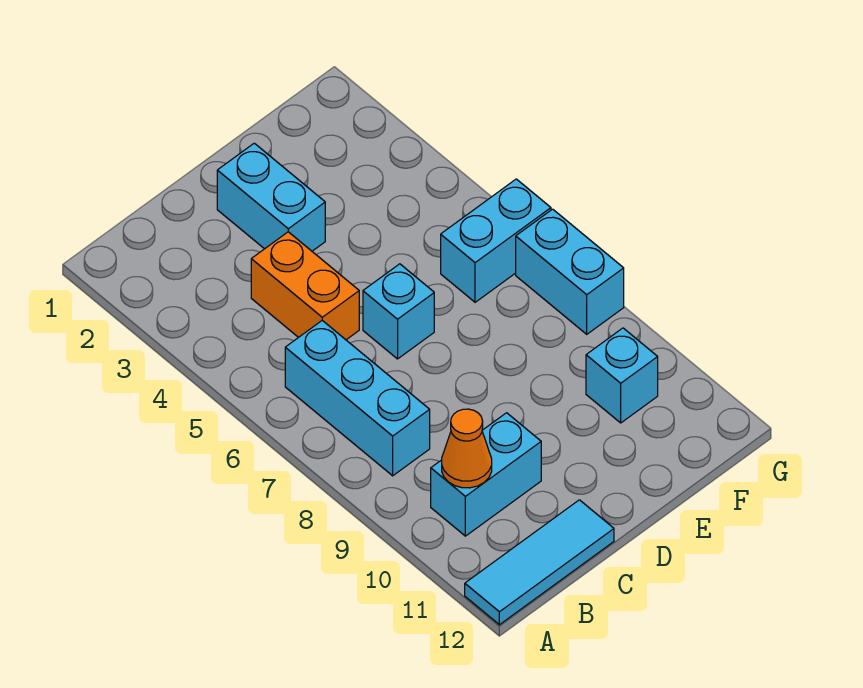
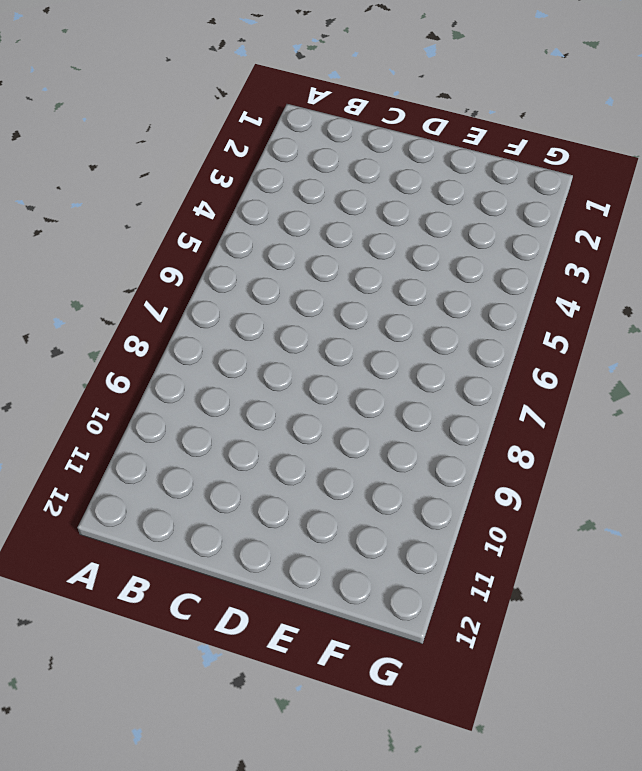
none -> cyan 1x3 tile [465,500,614,625]
none -> cyan 1x3 brick [285,321,430,476]

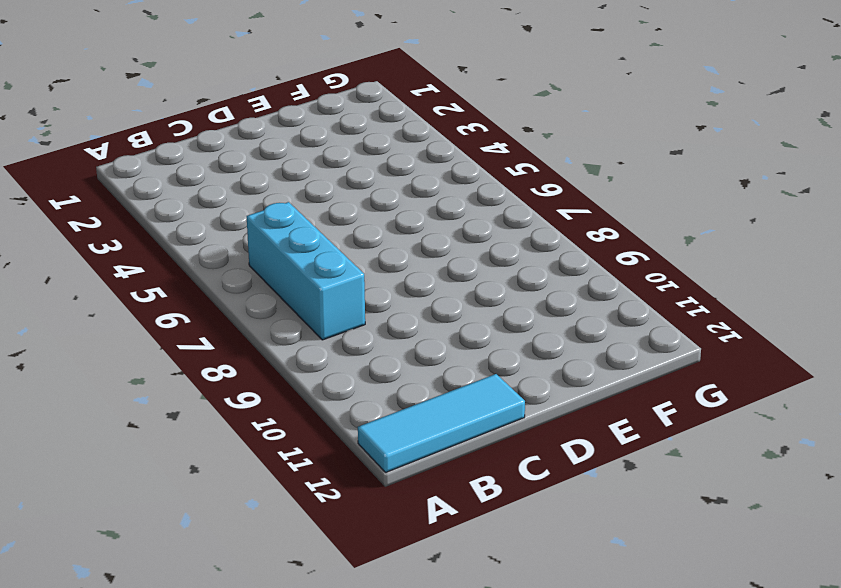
none -> cyan 1x2 brick [431,413,541,536]
none -> orange 1x2 brick [251,232,359,340]

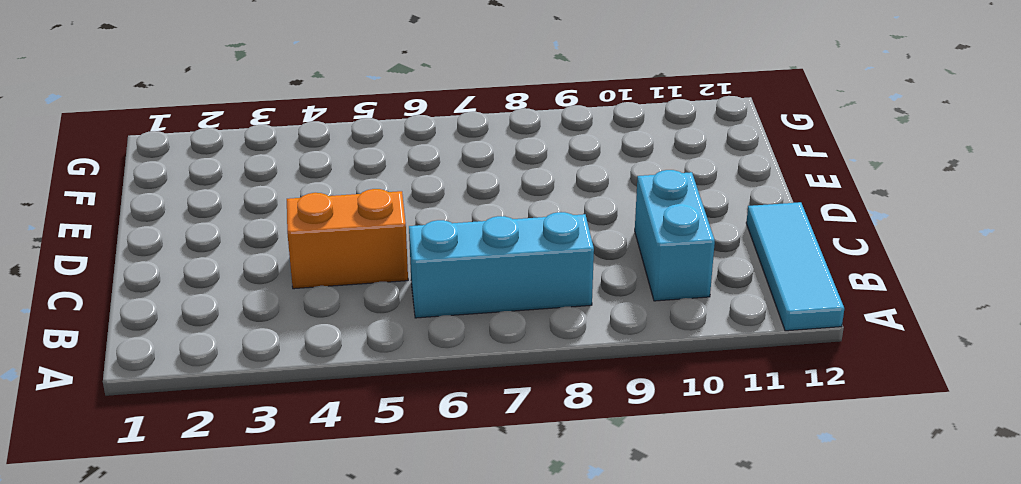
none -> cyan 1x2 brick [217,143,325,251]
none -> cyan 1x1 brick [363,264,434,359]

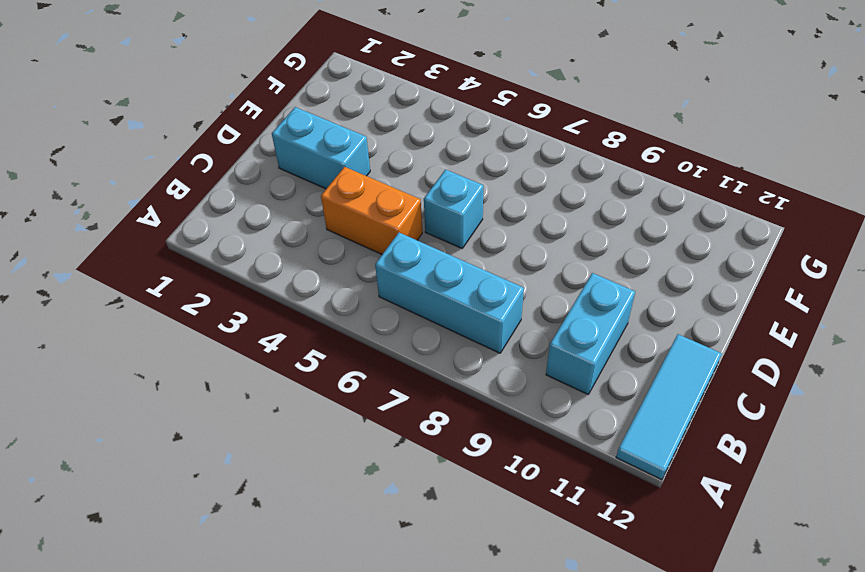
none -> cyan 1x2 brick [441,179,551,302]
none -> cyan 1x1 brick [586,328,658,423]

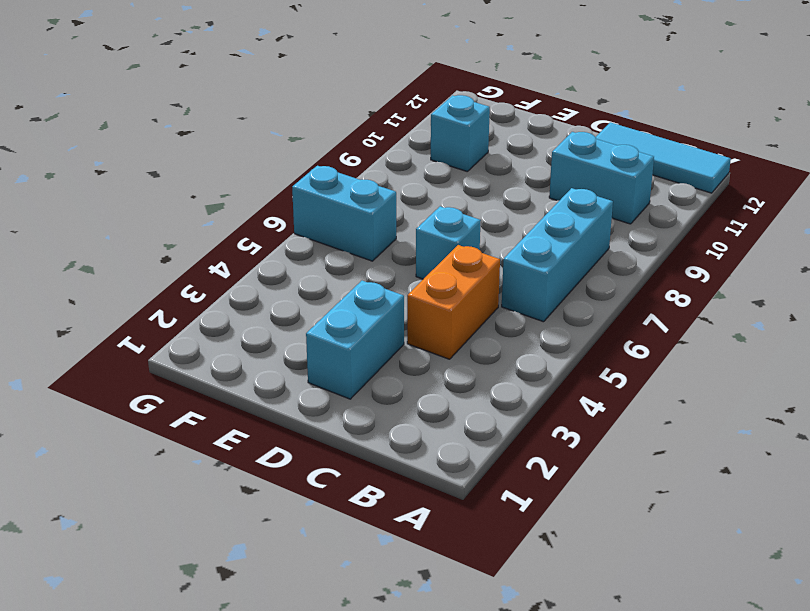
none -> cyan 1x2 brick [516,209,624,334]
none -> orange 1x1 cone [442,409,492,488]

